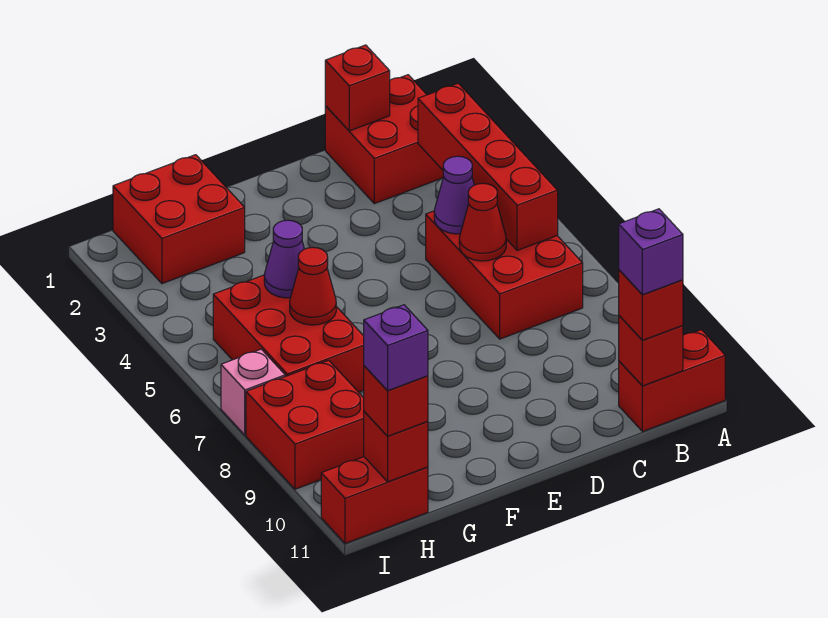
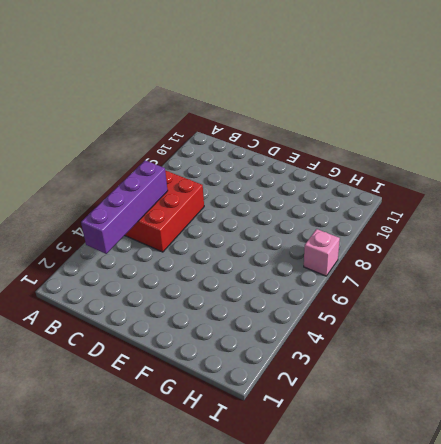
purple 1x4 brick [81,161,168,254] -> red 1x4 brick [418,83,558,250]
none -> red 1x2 brick [619,330,725,432]
none -> red 2x2 brick [325,75,444,204]
none -> red 2x2 brick [113,155,245,284]

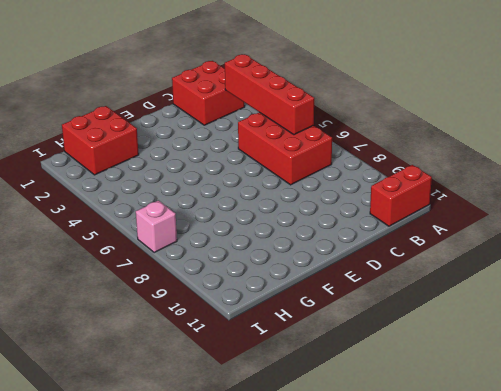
none -> red 2x3 brick [213,275,364,392]
none -> red 2x2 brick [246,360,364,489]
none -> red 1x2 brick [321,457,428,543]

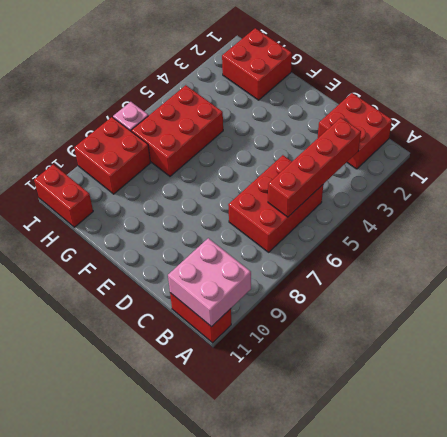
pink 2x2 brick [168,238,251,327] -> red 1x1 brick [619,316,683,386]
none -> red 1x1 brick [325,45,390,131]
none -> purple 1x1 cone [434,156,474,234]
none -> red 1x1 cone [459,183,506,261]

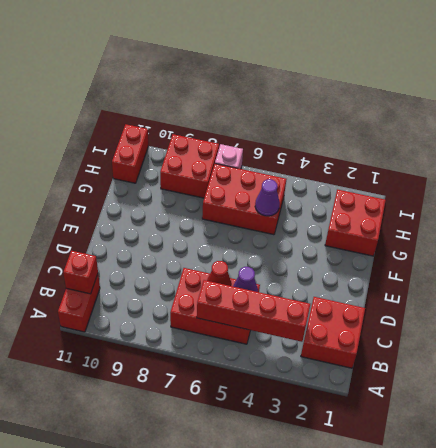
none -> red 1x1 brick [325,45,390,131]
none -> red 1x1 cone [290,247,336,325]
none -> red 1x1 brick [364,412,428,482]

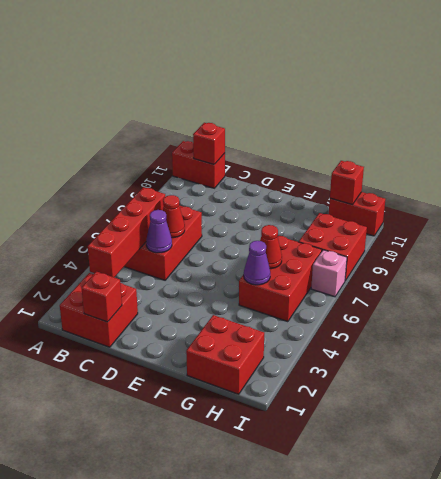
none -> red 1x1 brick [619,270,683,340]
none -> red 1x1 brick [364,366,428,436]
none -> purple 1x1 brick [619,209,683,295]

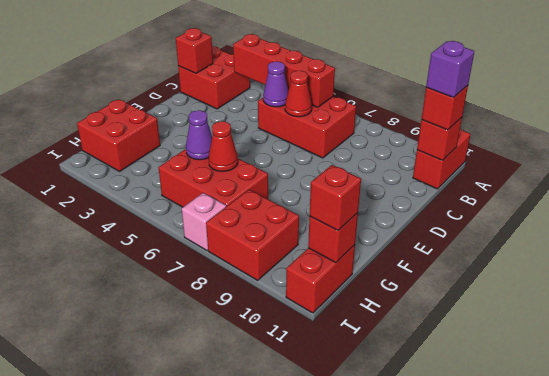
none -> purple 1x1 brick [364,305,428,391]

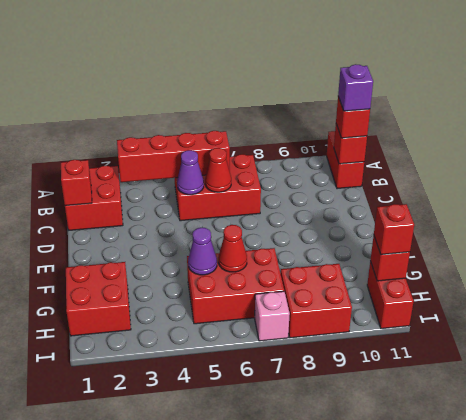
none -> purple 1x1 brick [364,305,428,391]

